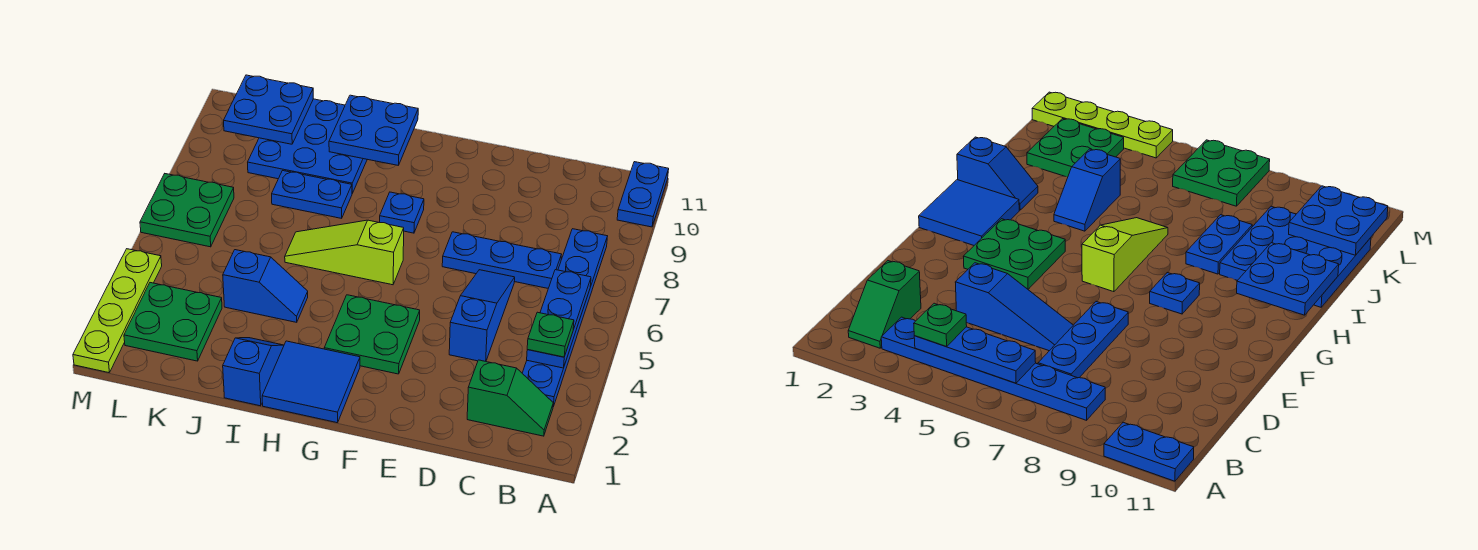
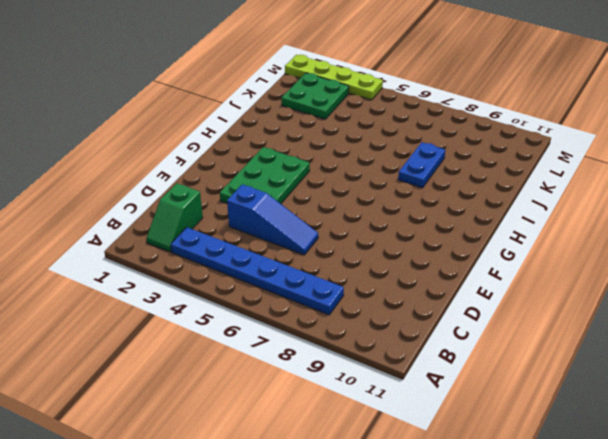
green 2x3 plate [220,147,310,204] -> green 2x2 plate [324,295,420,374]
none -> blue 1x2 plate [617,162,669,227]
none -> blue 1x3 plate [442,232,562,288]
none -> blue 2x2 tile [262,341,360,423]

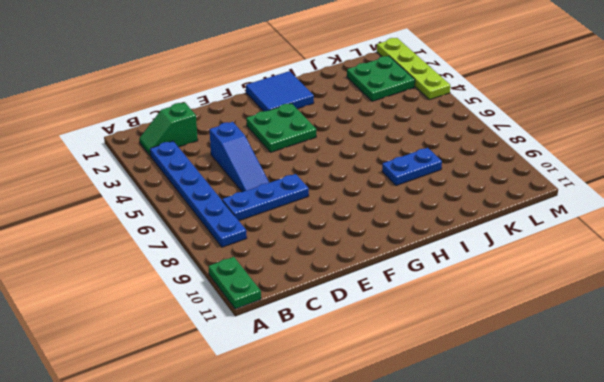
green 1x2 plate [208,257,261,309] -> blue 1x2 plate [617,162,669,227]
none -> lime 1x3 slope [285,220,404,285]
none -> blue 1x1 plate [380,192,424,233]
none -> blue 1x2 slope [223,338,284,406]

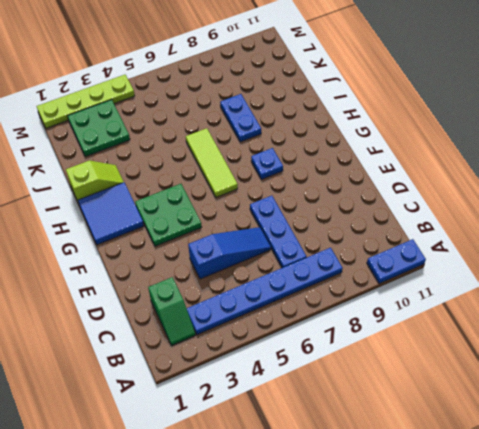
lime 1x3 tile [186,128,238,197] -> lime 1x3 slope [285,220,404,285]
lime 1x2 slope [66,161,124,201] -> blue 1x2 slope [223,338,284,406]
none -> blue 1x2 slope [223,250,308,322]
none -> blue 3x3 plate [248,99,367,193]
none -> green 2x2 plate [140,174,234,247]

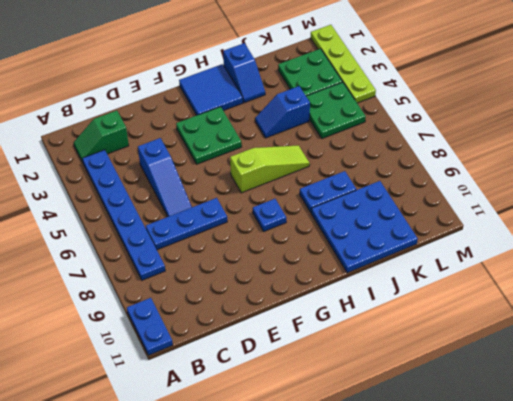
green 2x2 plate [306,82,366,139] -> green 2x2 plate moved to [140,174,234,247]
none -> blue 1x3 plate [527,270,591,368]
none -> blue 2x2 plate [329,95,418,165]
none -> blue 2x2 plate [224,75,313,144]

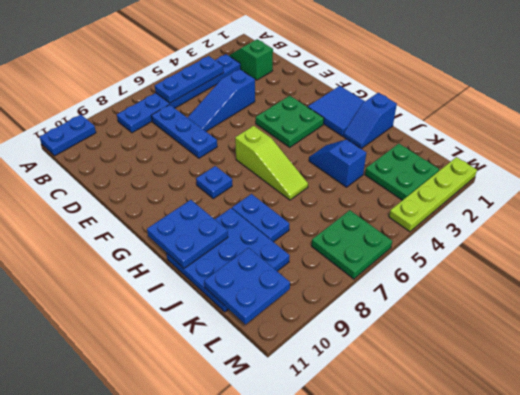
none -> green 1x1 plate [527,312,574,357]

